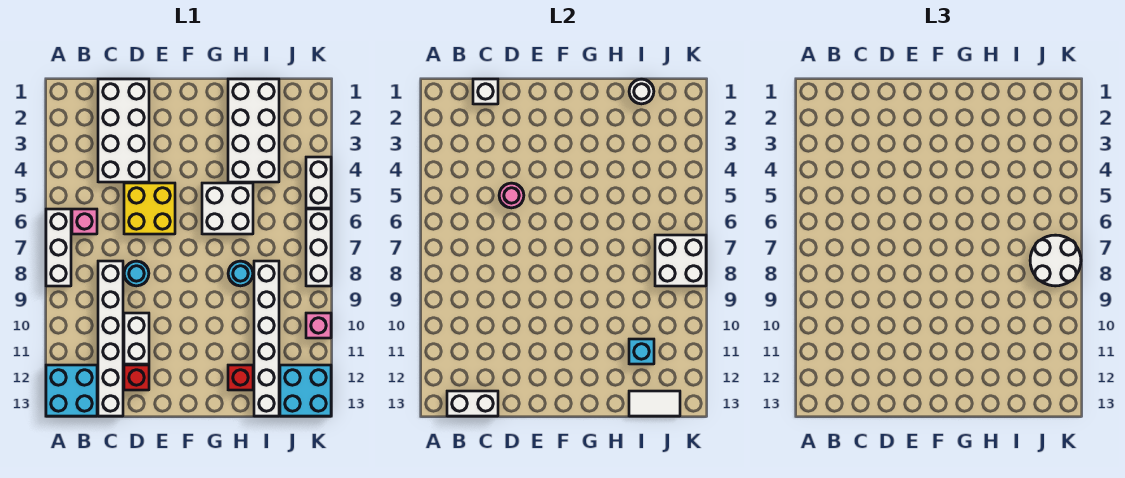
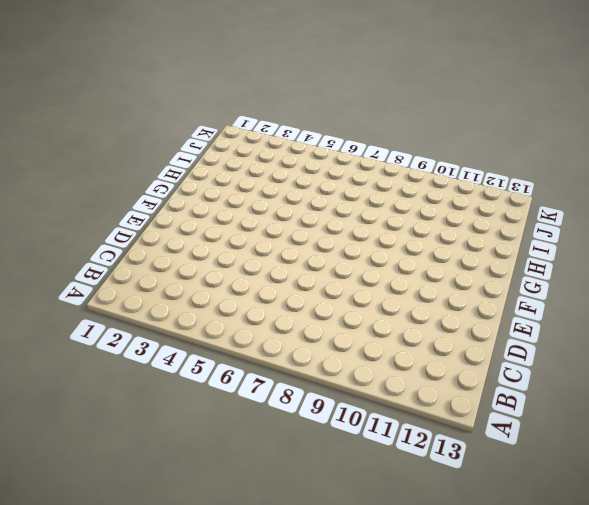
none -> white 1x3 brick [46,209,71,286]
none -> cyan 2x2 brick [46,365,97,416]
none -> pink 1x1 brick [72,209,97,234]

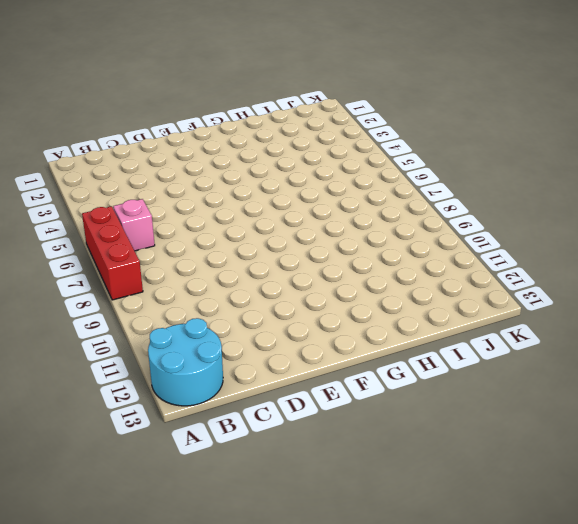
red 1x3 brick [82,206,143,300] -> white 1x3 brick [46,209,71,286]
cyan 2x2 round brick [148,318,223,406] -> cyan 2x2 brick [46,365,97,416]
none -> white 2x4 brick [98,79,149,182]
none -> white 1x6 brick [98,261,123,416]
none -> yellow 2x2 brick [124,183,175,234]

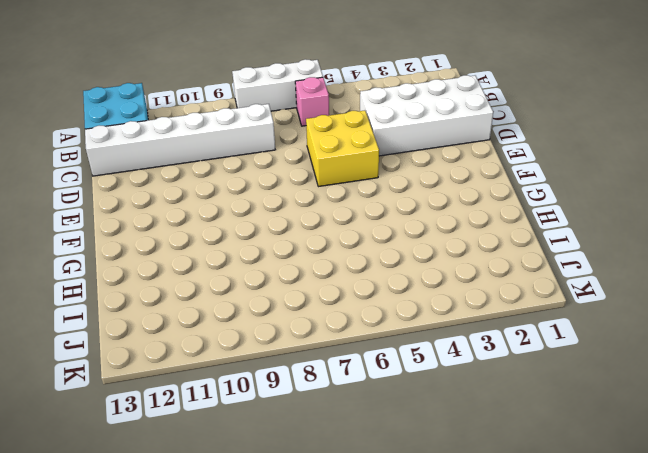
none -> cyan 1x1 round brick [124,261,149,286]
none -> white 1x2 brick [124,313,149,364]
none -> red 1x1 brick [124,365,149,390]

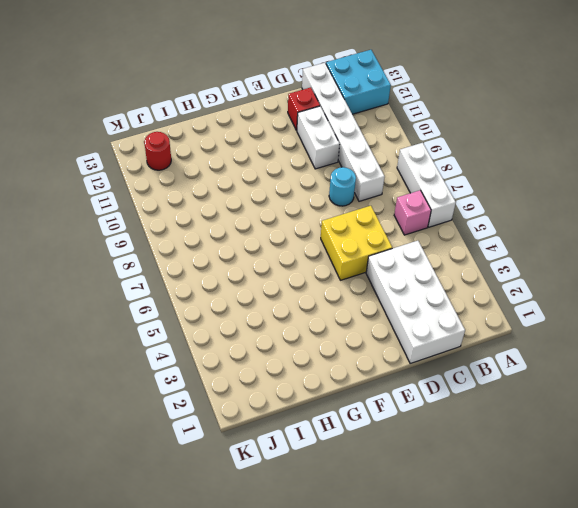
red 1x1 round brick [144,132,171,170] -> cyan 2x2 brick [280,365,331,416]
none -> white 2x2 brick [202,183,253,234]
none -> white 2x4 brick [228,79,279,182]
none -> cyan 1x1 round brick [228,261,253,286]

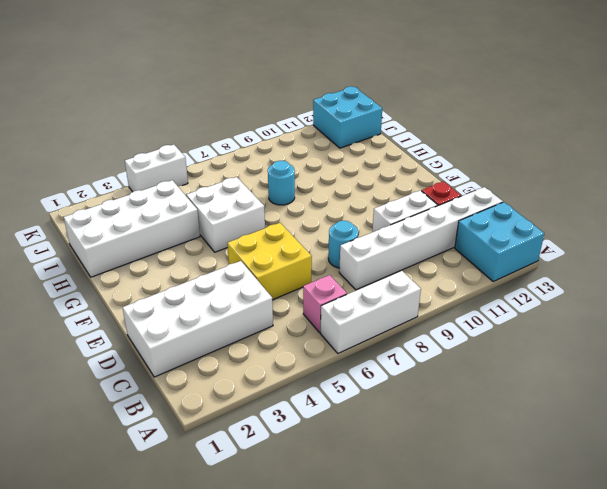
none -> red 1x1 brick [228,365,253,390]
none -> white 1x6 brick [254,261,279,416]
none -> white 1x3 brick [306,209,331,286]

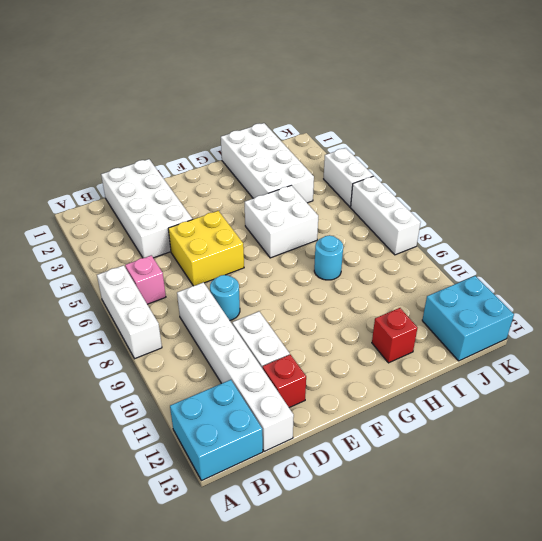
none -> white 1x6 brick [254,261,279,416]
none -> pink 1x1 brick [306,313,331,338]
none -> white 1x2 brick [447,391,498,416]

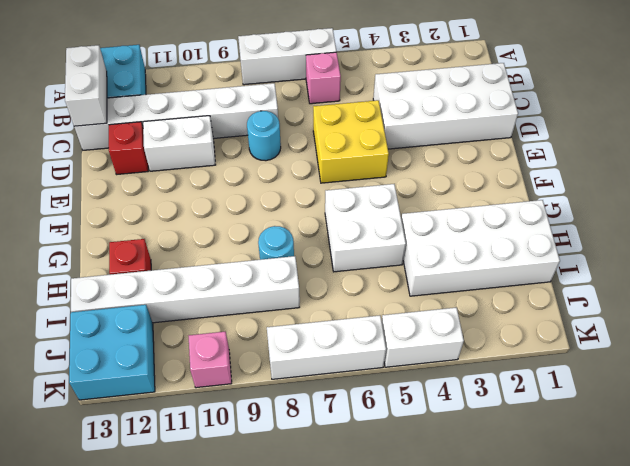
none -> white 1x1 brick [473,79,498,104]
none -> pink 1x1 round brick [499,183,524,208]
none -> white 1x1 round brick [629,79,654,104]

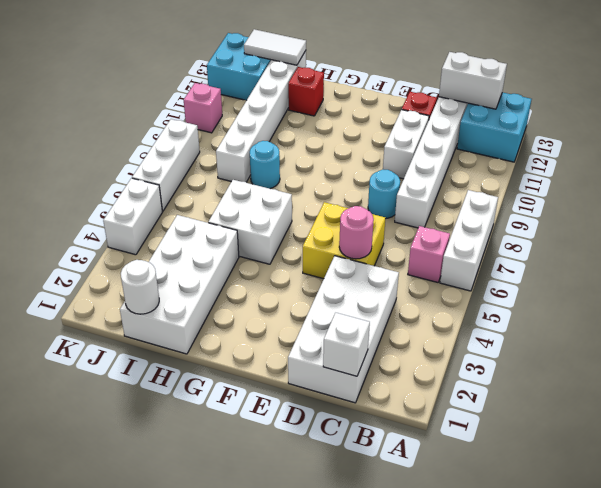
none -> cyan 1x1 brick [629,339,654,364]
none -> white 2x2 brick [655,235,706,286]
none -> white 2x2 round brick [1030,235,1081,286]

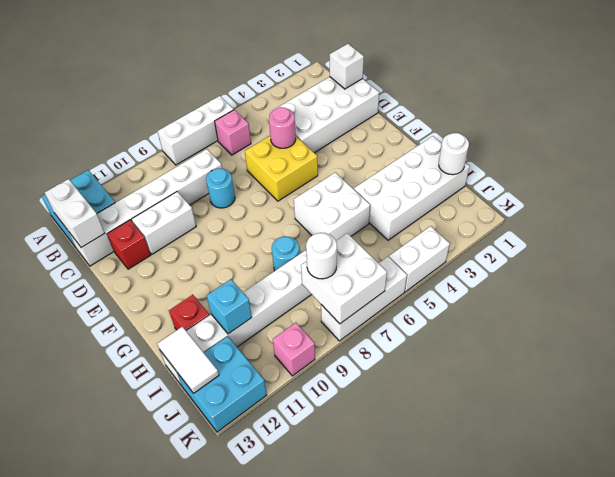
white 1x1 round brick [306,233,337,279] -> white 2x2 round brick [1030,235,1081,286]

